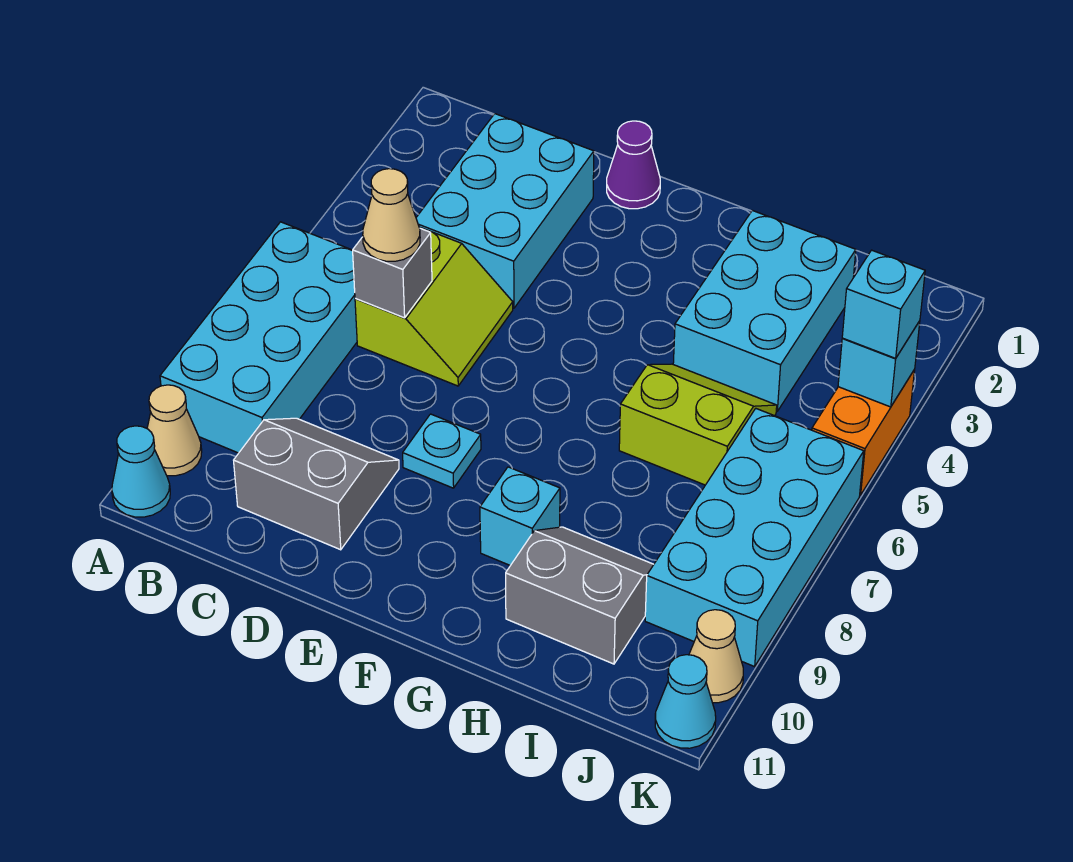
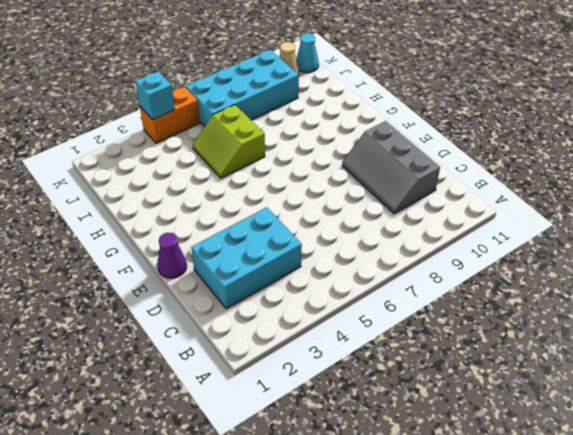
grey 2x3 slope [342,121,440,214] -> grey 2x2 slope [234,418,399,550]
none -> cyan 2x4 brick [160,222,357,453]
none -> tan 1x1 cone [147,385,202,476]
none -> cyan 1x1 cone [112,426,170,517]

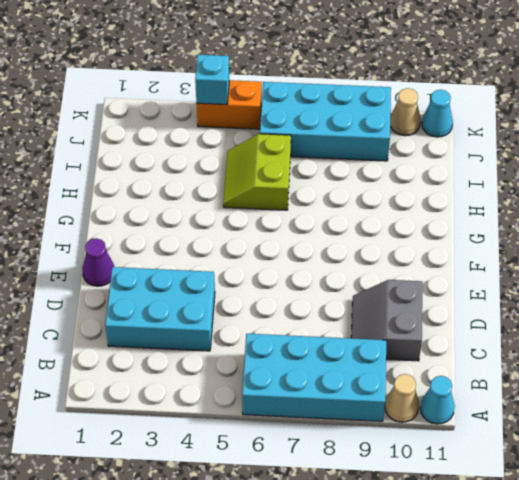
none -> lime 2x2 slope [355,227,513,386]
none -> cyan 1x1 plate [403,414,481,488]
none -> cyan 1x1 brick [480,467,560,566]

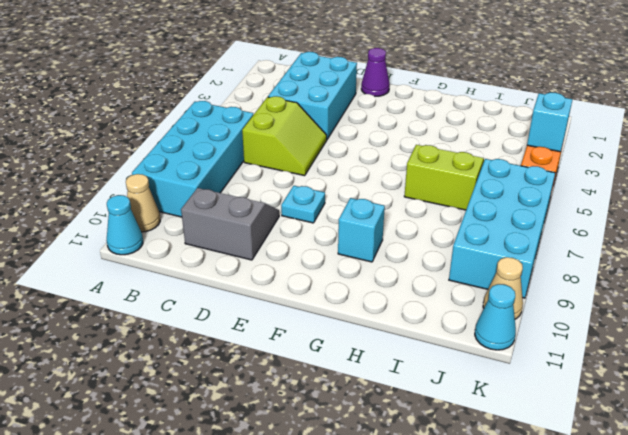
none -> cyan 2x3 brick [673,210,856,411]
none -> grey 2x2 slope [506,527,654,664]
none -> grey 1x1 brick [353,228,432,318]

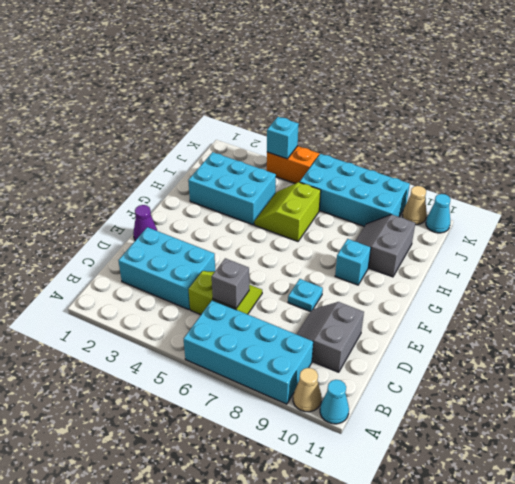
none -> tan 1x1 cone [363,169,420,261]
none -> cyan 1x1 brick [842,250,925,358]

